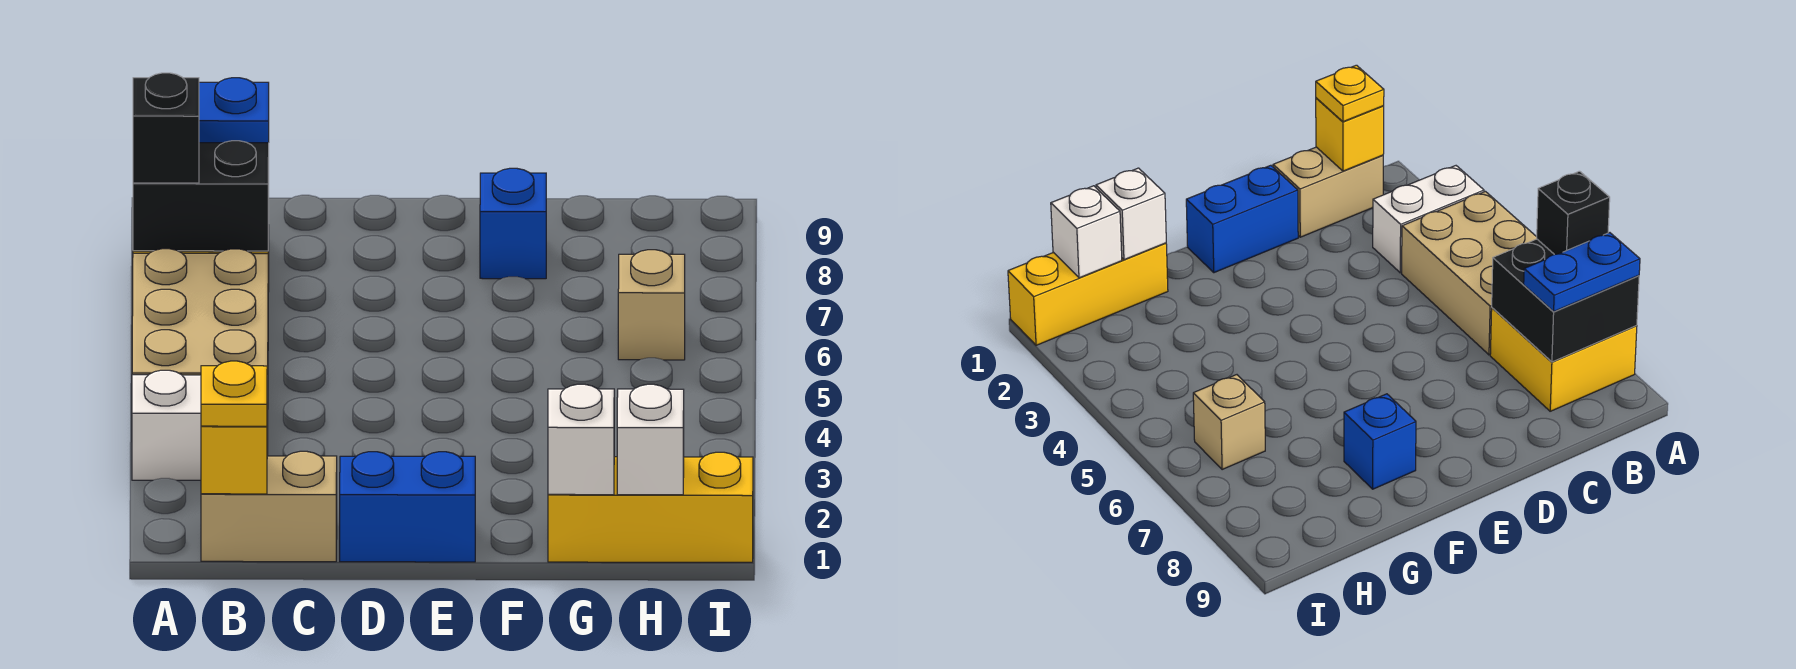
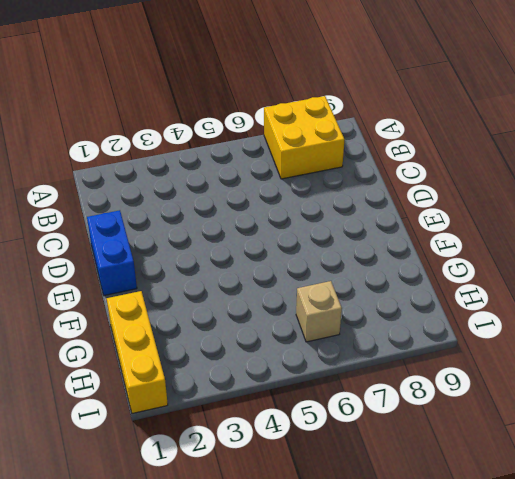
none -> white 1x2 brick [132,370,268,480]
none -> tan 2x3 brick [132,249,268,375]
none -> tan 1x2 brick [201,451,337,562]

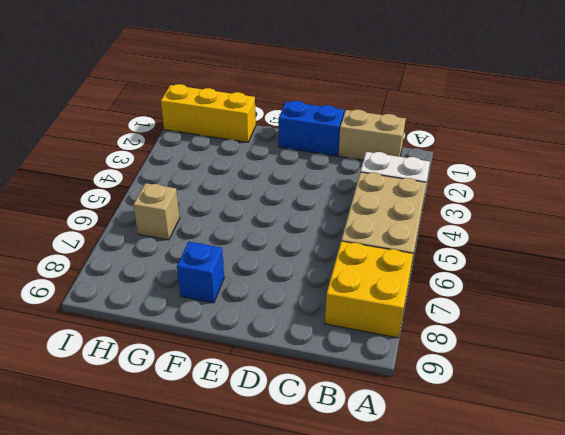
none -> black 2x2 brick [133,141,269,251]
none -> yellow 1x1 brick [201,426,267,494]
none -> white 1x1 brick [548,384,614,495]

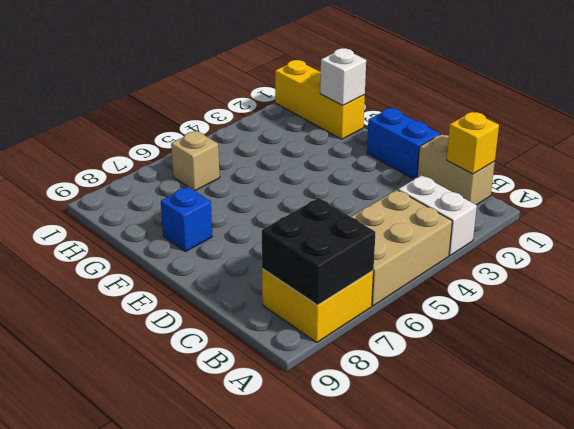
none -> white 1x1 brick [617,384,684,495]
none -> black 1x1 brick [133,73,199,183]
none -> blue 1x2 plate [199,78,269,143]

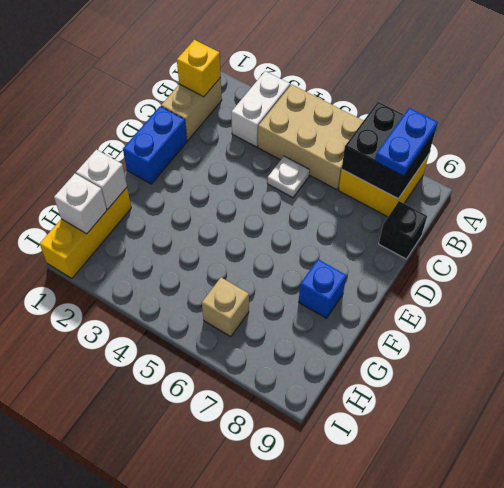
white 1x1 plate [267,156,310,198] -> none
black 1x1 brick [379,201,427,259] -> black 1x1 brick moved to [133,73,199,183]
none -> yellow 1x1 plate [201,361,267,426]

